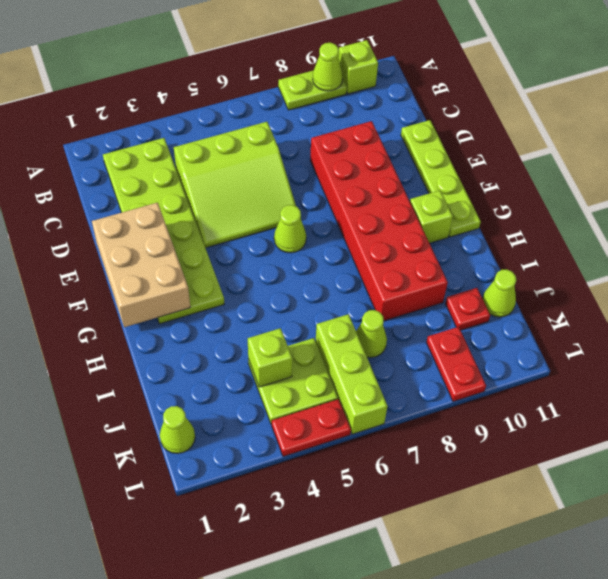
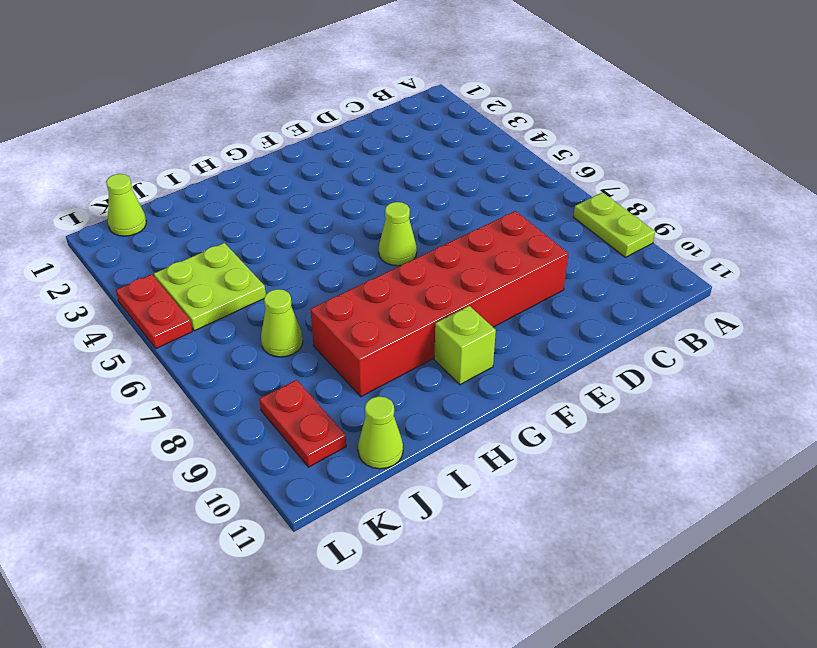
red 1x2 plate [259,380,346,467] -> red 1x2 plate turned to [426,327,486,402]
none -> lime 1x1 brick [338,40,378,94]
none -> lime 2x6 plate [103,138,224,324]
none -> lime 3x3 slope [174,122,296,248]

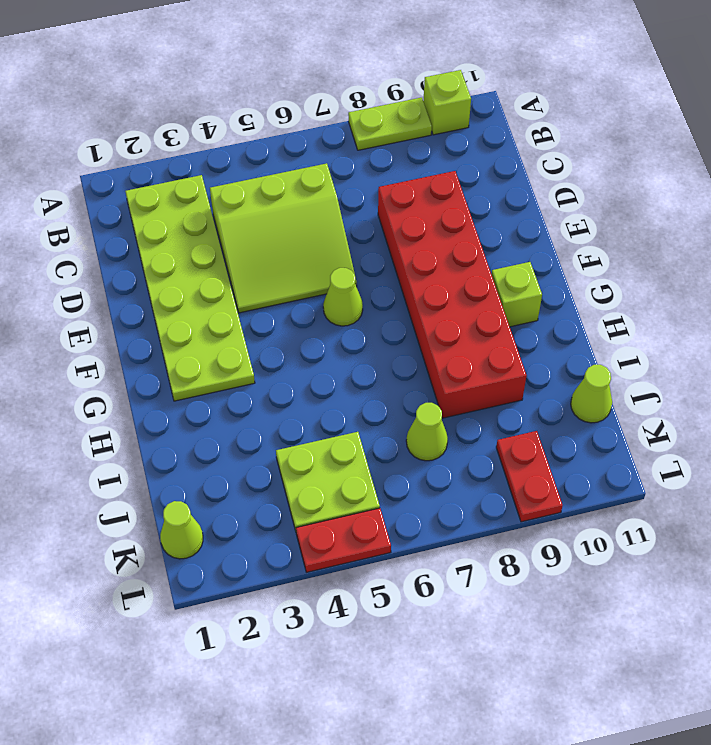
none -> lime 1x4 plate [401,120,481,237]
none -> lime 1x3 brick [316,314,388,434]
none -> red 1x1 plate [445,288,490,330]

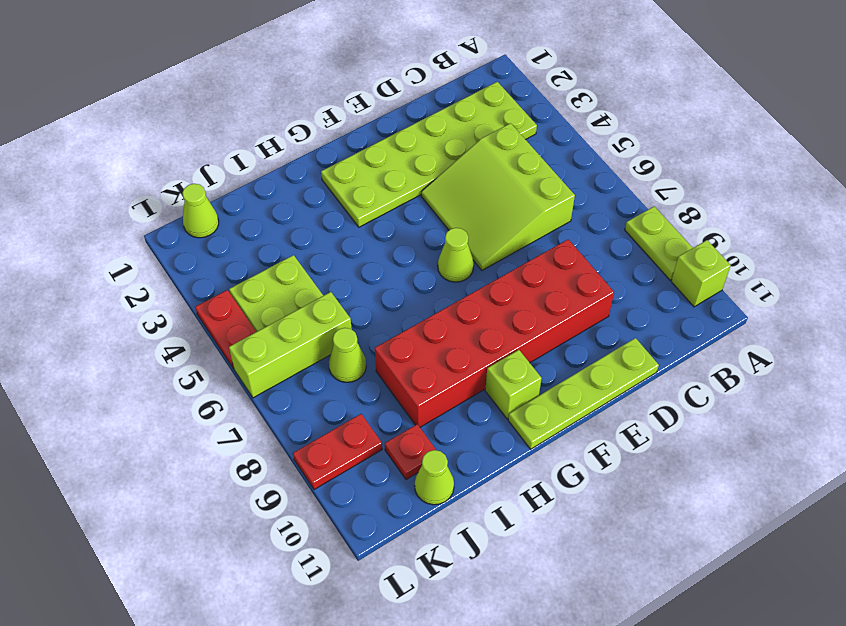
none -> lime 1x1 cone [313,43,343,91]
none -> tan 2x3 brick [92,203,190,327]
none -> lime 1x1 brick [248,328,292,387]

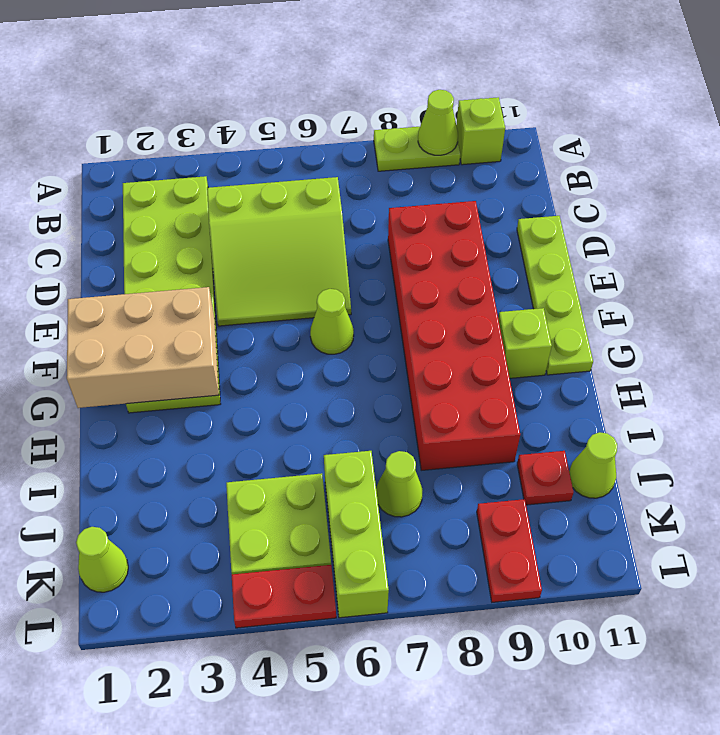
tan 2x3 brick [67,287,219,408] -> tan 2x3 brick turned to [92,203,190,327]
none -> lime 1x1 brick [248,328,292,387]

